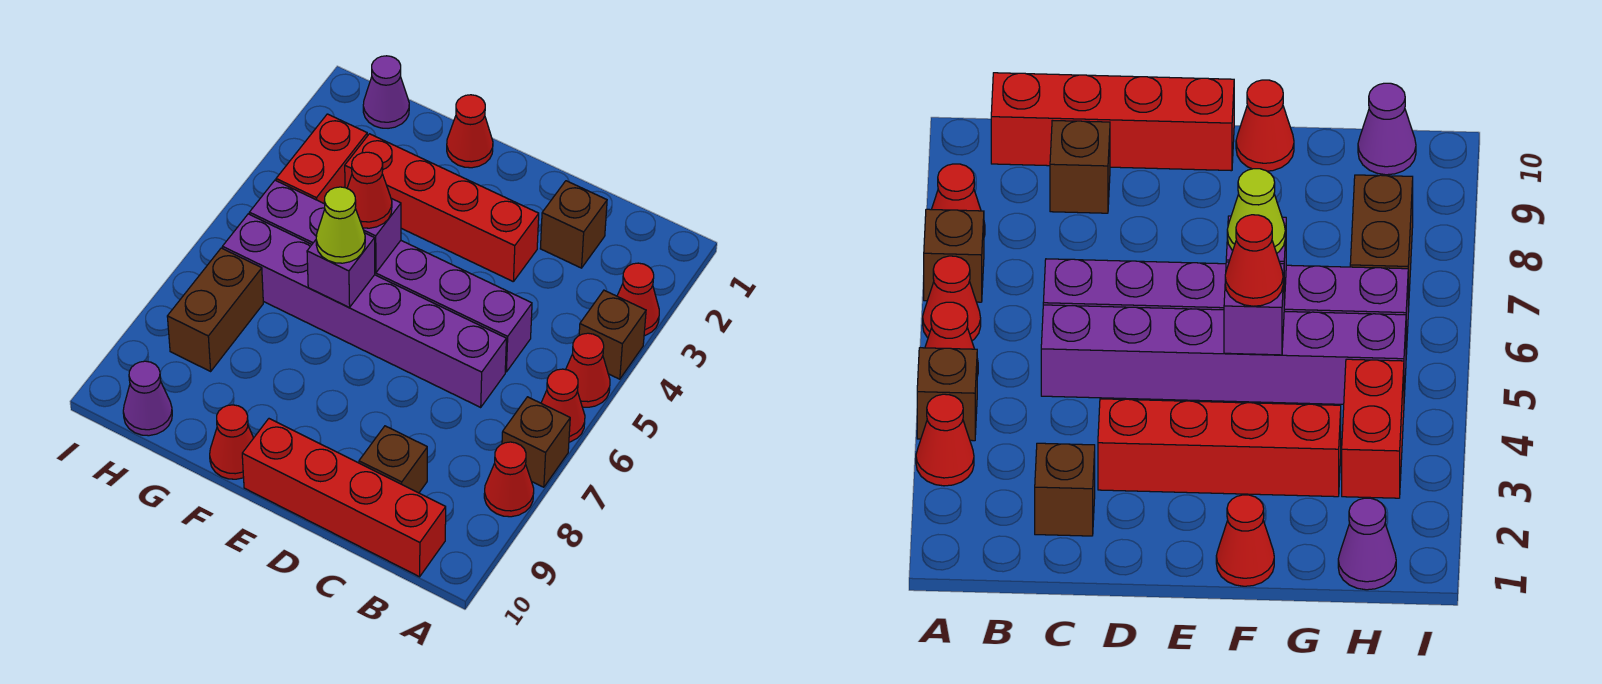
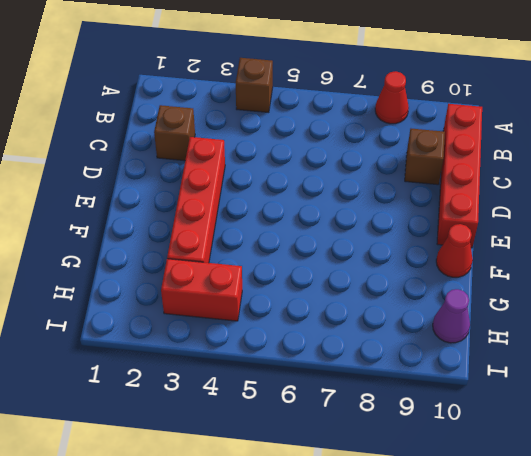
none -> red 1x1 cone [617,263,659,336]
none -> red 1x1 cone [566,333,610,407]
none -> red 1x1 cone [541,369,585,442]

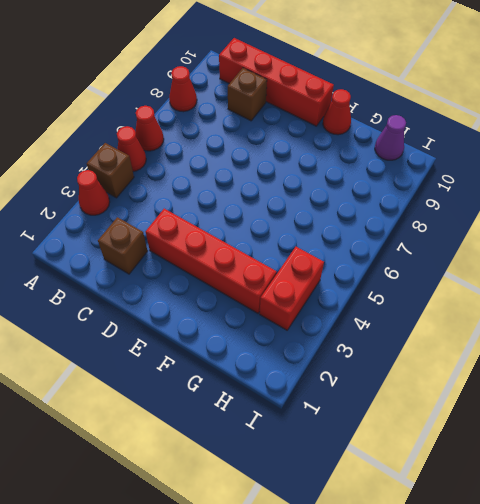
none -> brown 1x1 brick [502,397,570,487]
none -> purple 1x6 brick [249,180,532,372]
none -> purple 1x6 brick [222,214,506,407]

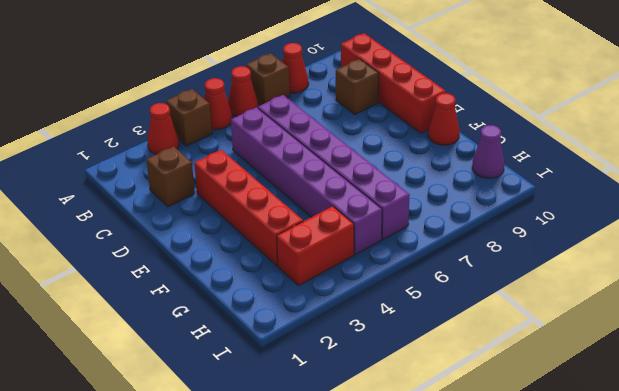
none -> red 1x1 cone [447,95,493,168]
none -> purple 1x1 cone [363,56,409,128]
none -> brown 1x2 brick [167,248,263,371]

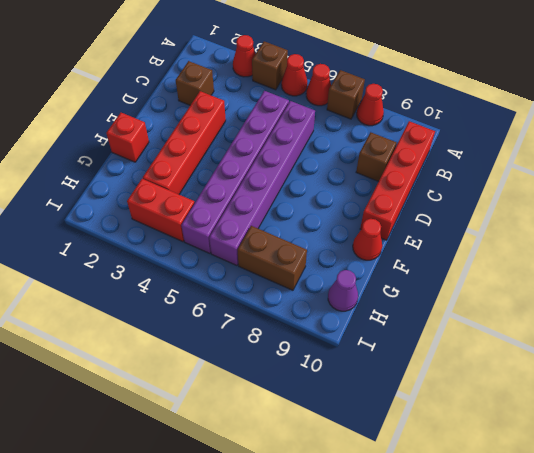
red 1x1 brick [106,113,149,162] -> red 1x1 cone [447,95,493,168]
none -> purple 1x1 cone [363,56,409,128]
none -> purple 1x1 brick [363,198,401,273]
none -> purple 1x1 brick [307,233,375,307]

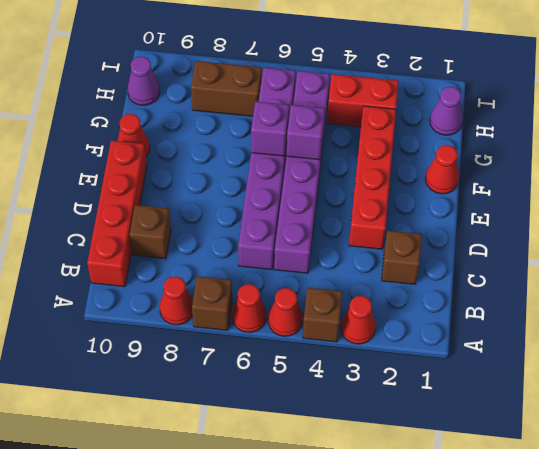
none -> red 1x1 cone [347,152,392,228]
none -> lime 1x1 cone [316,187,365,263]

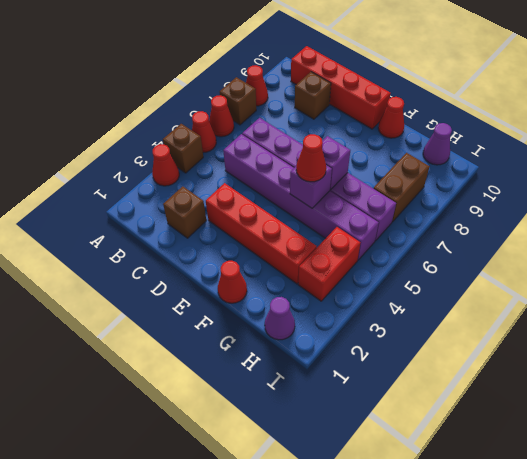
none -> lime 1x1 cone [316,187,365,263]

